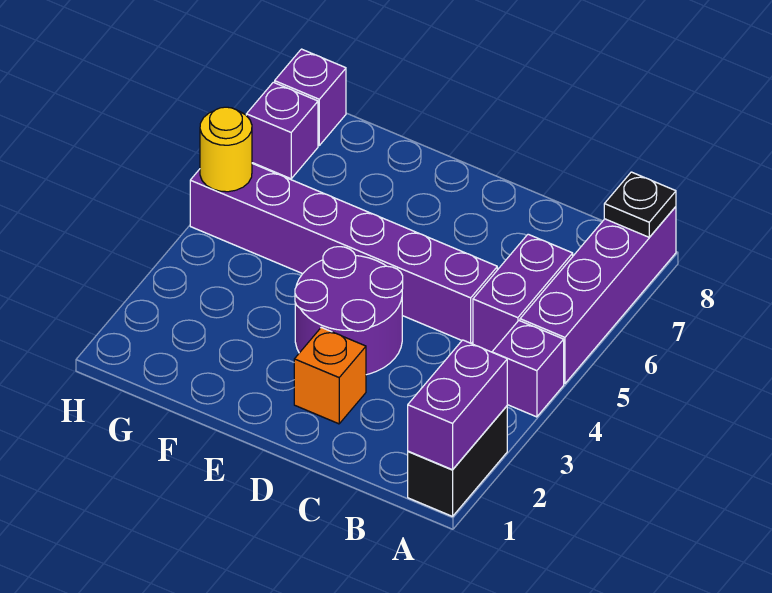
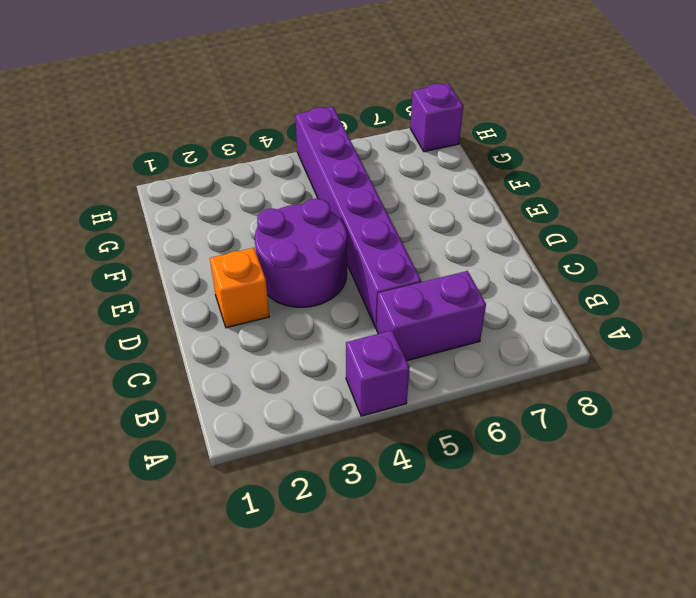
none -> black 1x2 brick [408,406,507,516]
none -> purple 1x4 brick [520,207,676,384]
none -> purple 1x1 brick [246,82,318,179]

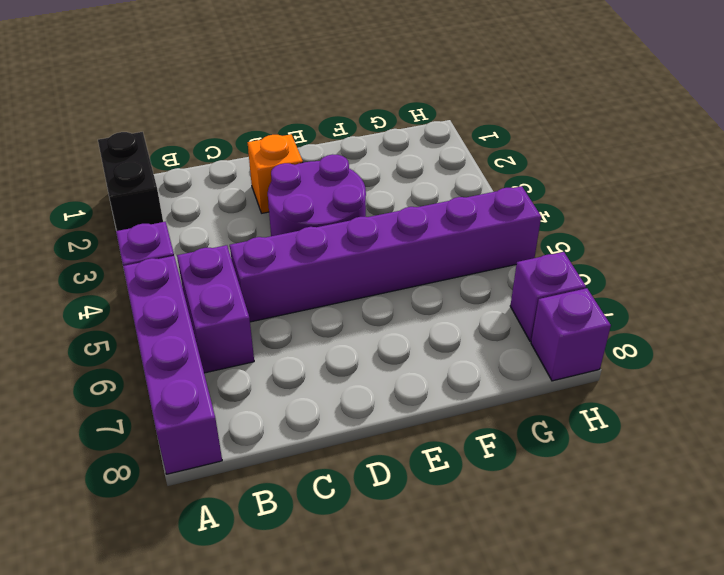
none -> purple 1x2 brick [408,340,507,470]
none -> black 1x1 plate [604,172,676,237]
none -> yellow 1x1 round brick [200,107,252,192]

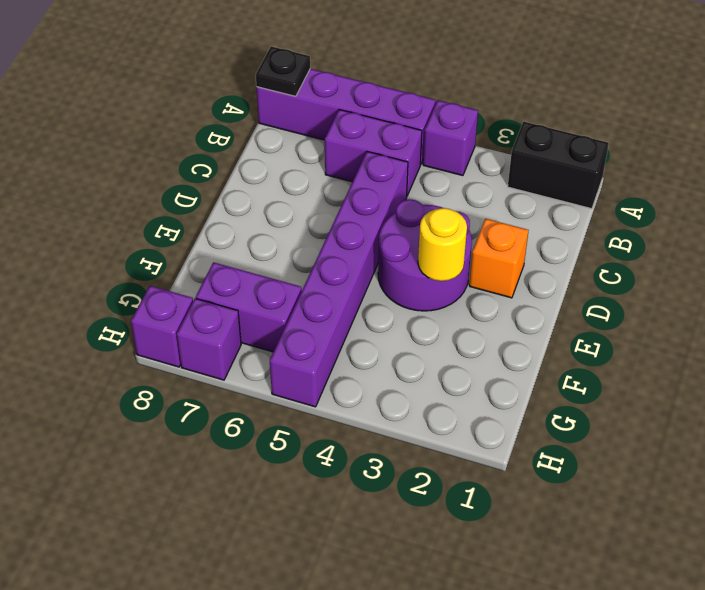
yellow 1x1 round brick [418,208,467,281] -> yellow 1x1 round brick moved to [200,107,252,192]
purple 1x2 brick [196,262,302,352] -> purple 1x2 brick moved to [408,340,507,470]

